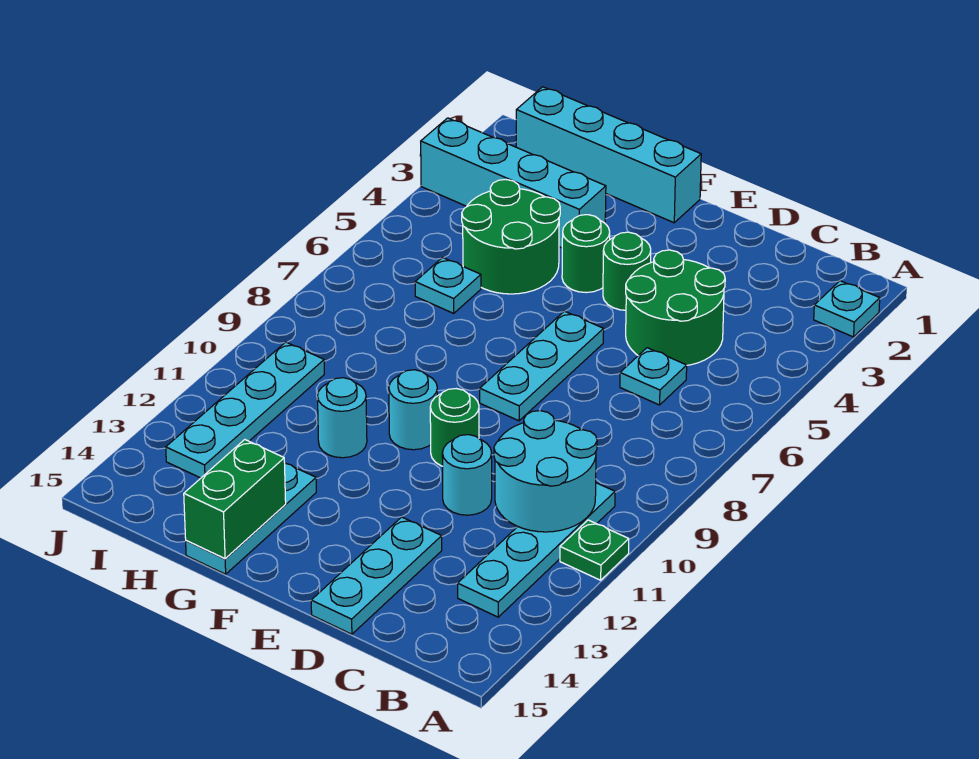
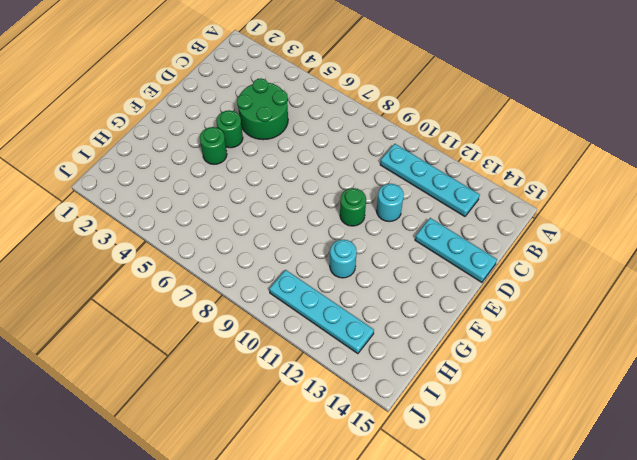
none -> cyan 1x1 plate [814,281,880,337]
none -> green 1x1 plate [560,520,629,580]
none -> cyan 1x1 plate [620,348,687,405]

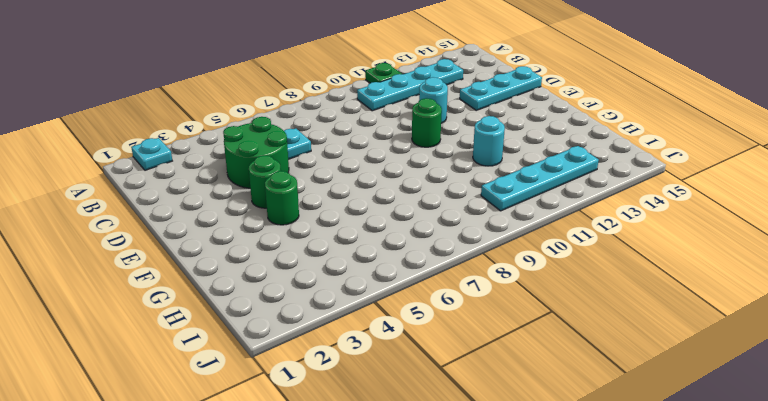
none -> cyan 1x3 plate [480,311,604,421]
none -> cyan 1x4 brick [516,87,701,223]
none -> cyan 1x1 round brick [389,370,437,450]

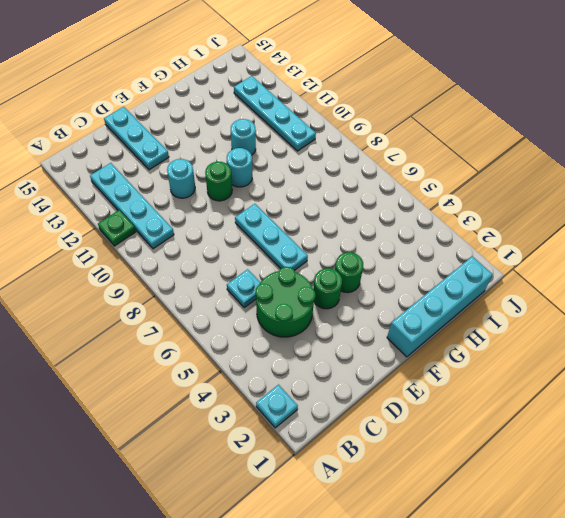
none -> cyan 1x4 brick [421,118,606,248]
none -> green 2x2 round brick [462,180,560,294]
none -> cyan 1x3 plate [186,463,316,574]

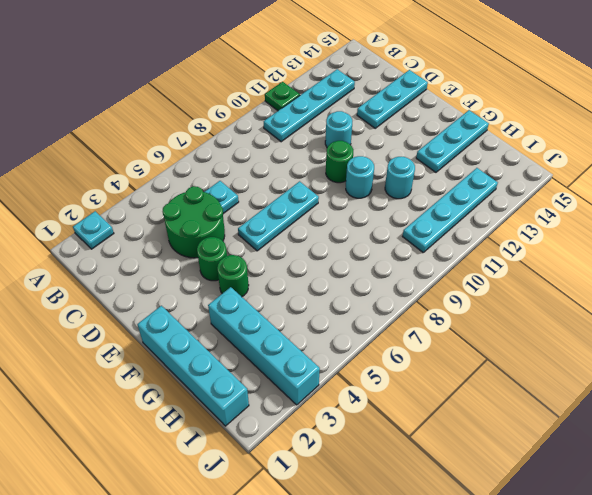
none -> green 2x2 round brick [462,180,560,294]
none -> cyan 1x1 plate [415,258,481,313]
none -> cyan 2x2 round brick [494,411,597,532]

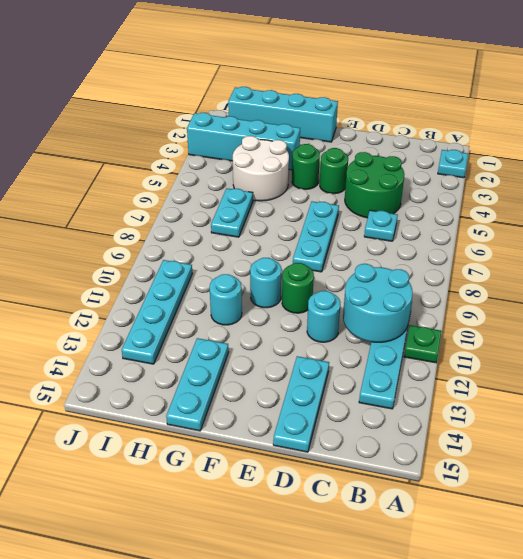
white 2x2 round brick [233,136,289,201] -> green 2x2 round brick [462,180,560,294]
cyan 1x2 plate [211,188,253,237] -> cyan 1x1 plate [415,258,481,313]
none -> green 1x2 brick [184,440,286,559]

